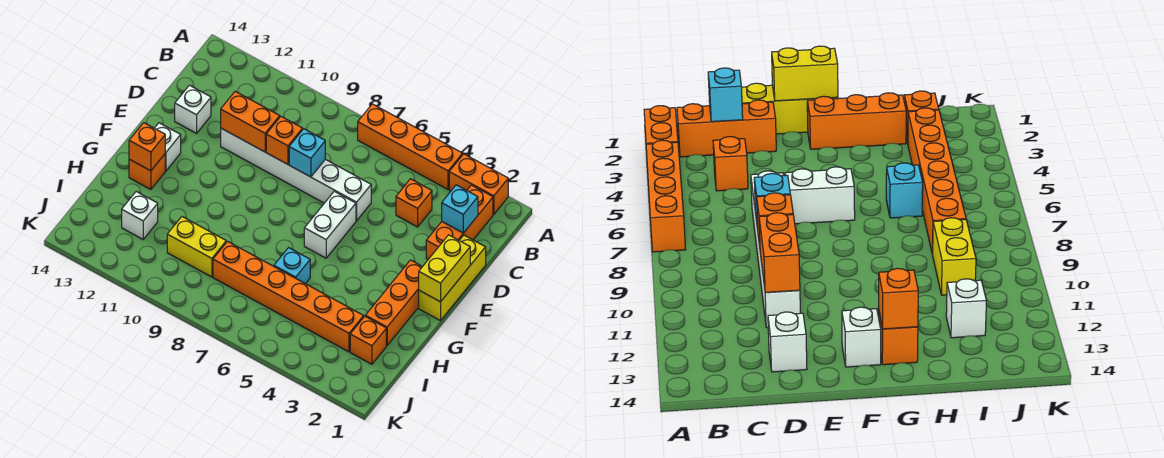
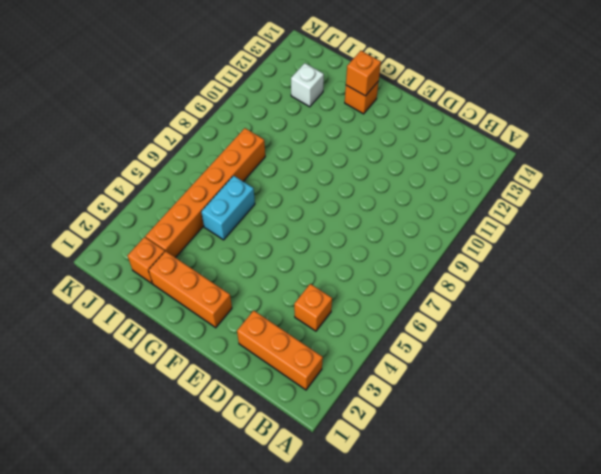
cyan 1x2 brick [201,176,255,240] -> cyan 1x1 brick [274,248,310,284]
none -> orange 1x2 brick [449,154,508,214]
none -> orange 1x4 brick [358,104,463,189]
none -> yellow 1x3 brick [419,235,486,321]

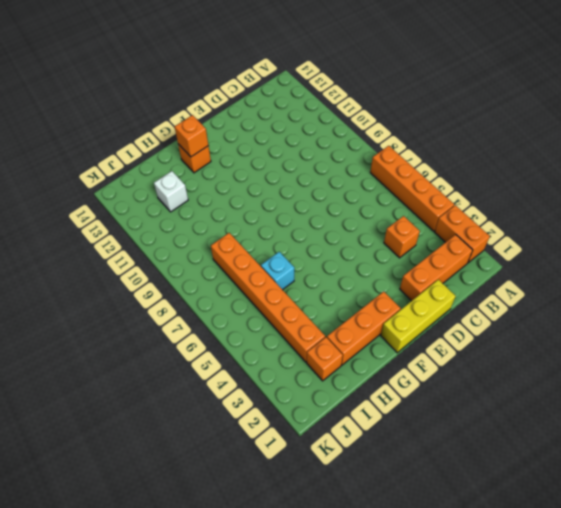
none -> white 1x6 brick [221,128,371,221]
none -> white 1x1 brick [175,85,211,133]
none -> white 1x2 brick [304,191,356,258]

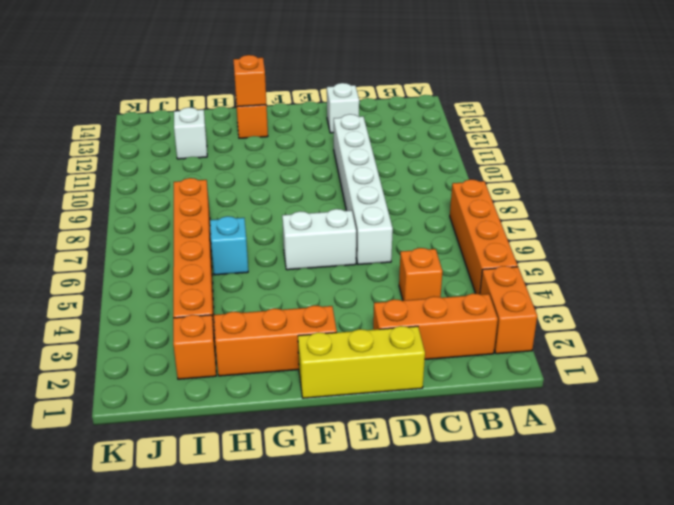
none -> white 1x1 brick [155,123,181,171]
none -> yellow 1x2 brick [167,217,226,277]
none -> cyan 1x1 brick [442,185,478,233]

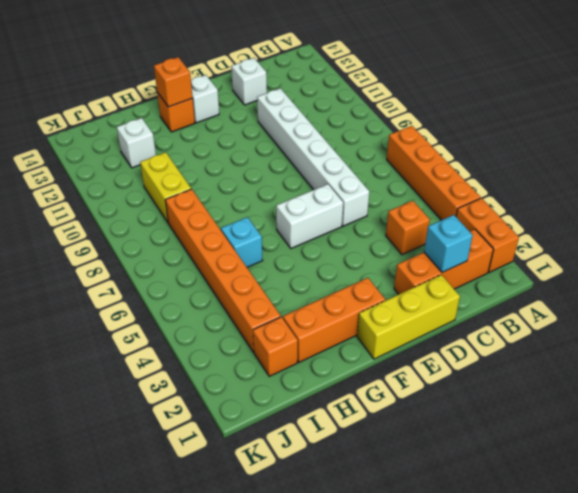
none -> cyan 1x1 brick [289,129,325,177]
none -> orange 1x1 brick [266,117,303,164]
none -> orange 1x2 brick [221,91,280,152]

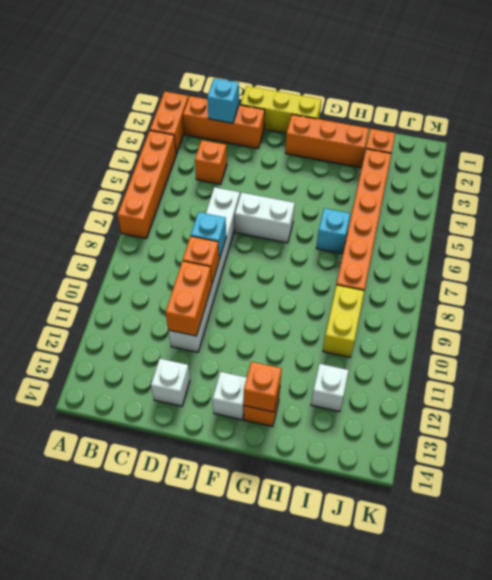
none -> yellow 1x2 brick [419,235,470,302]

